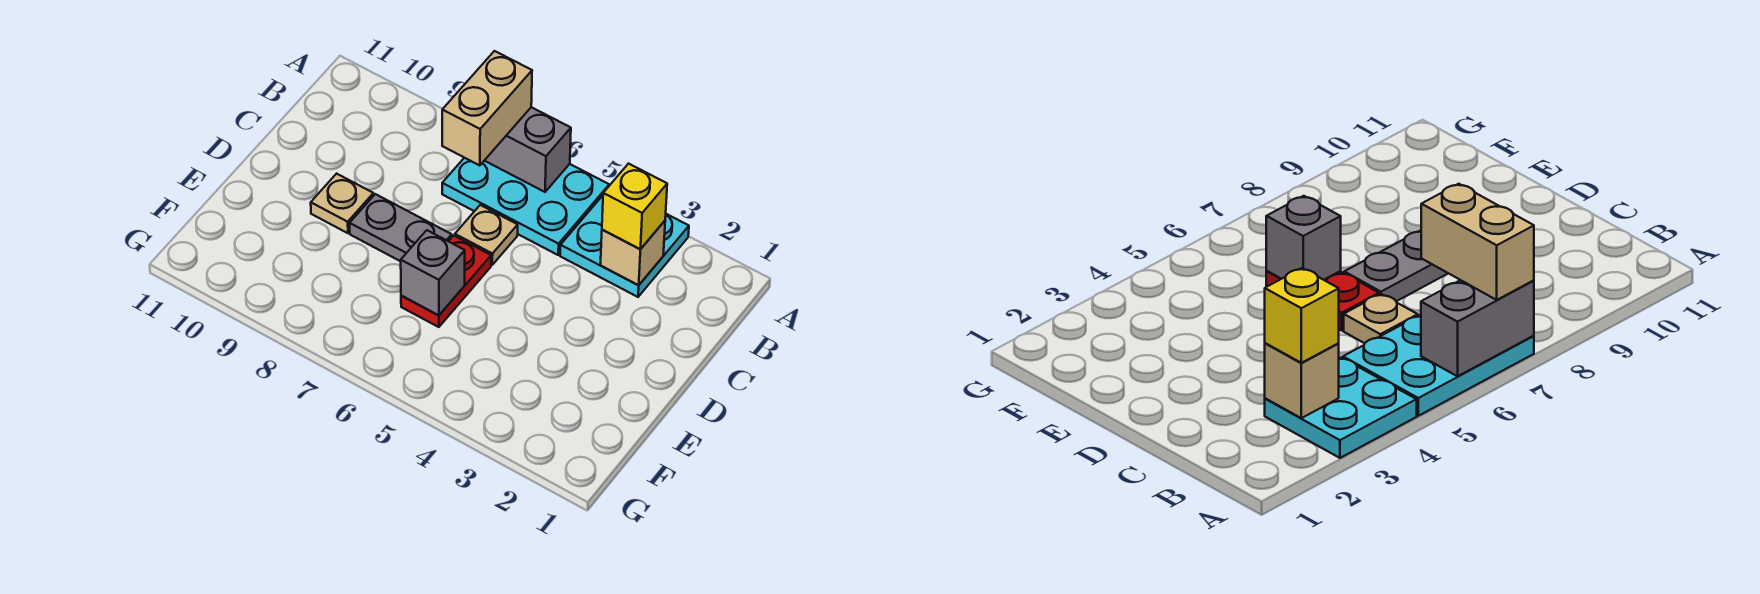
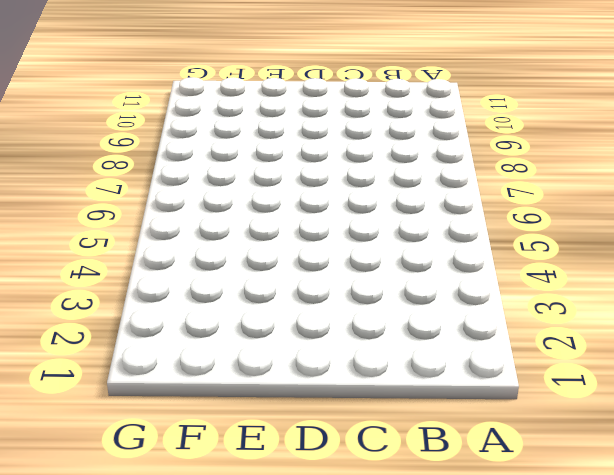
none -> cyan 2x2 plate [560,196,689,297]
none -> cyan 2x3 plate [442,158,609,255]

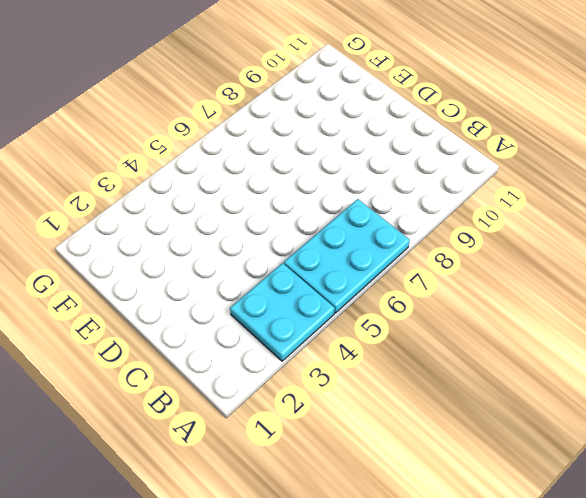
none -> tan 1x1 plate [455,205,518,265]
none -> red 1x2 plate [401,235,491,327]

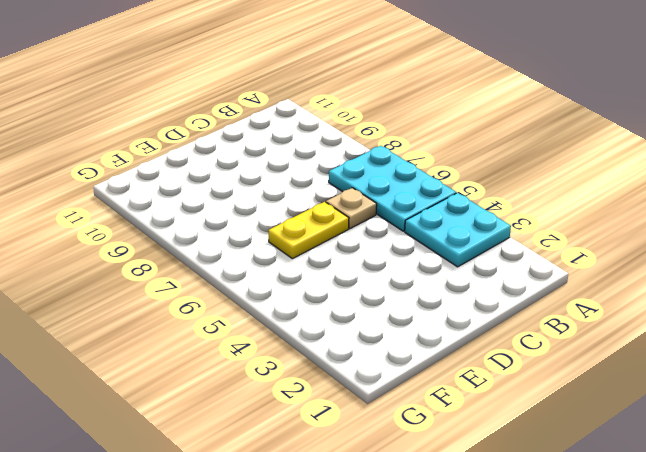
yellow 1x2 plate [269,202,349,259] -> red 1x2 plate [401,235,491,327]
none -> grey 1x2 plate [350,194,452,261]
none -> tan 1x1 plate [311,174,373,233]

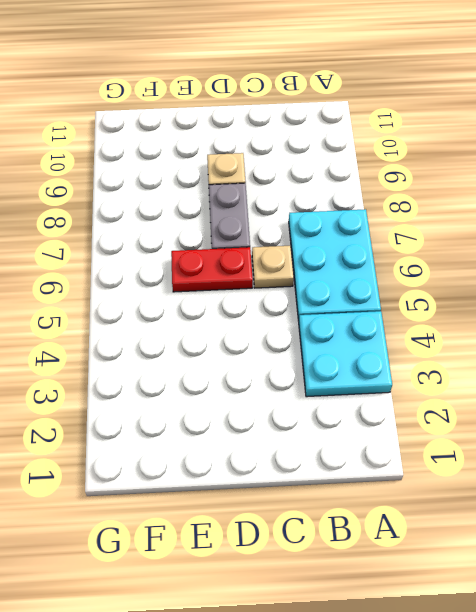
none -> grey 1x2 brick [484,107,571,192]
none -> tan 1x1 brick [601,221,665,285]

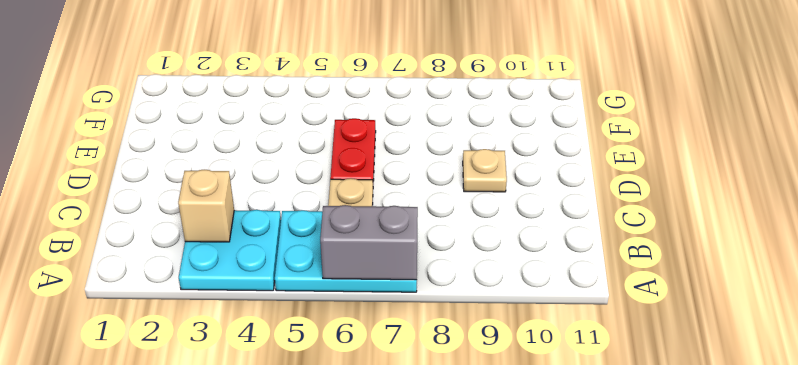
none -> grey 1x2 plate [350,194,452,261]
none -> grey 1x1 brick [401,230,465,315]

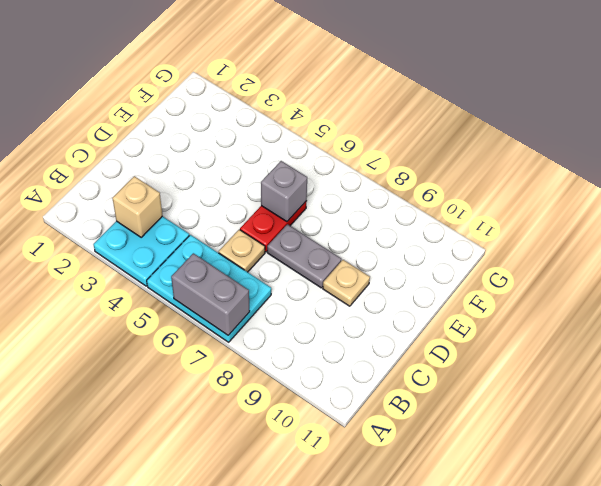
none -> tan 1x2 brick [442,51,532,166]
none -> yellow 1x1 brick [602,164,667,249]

